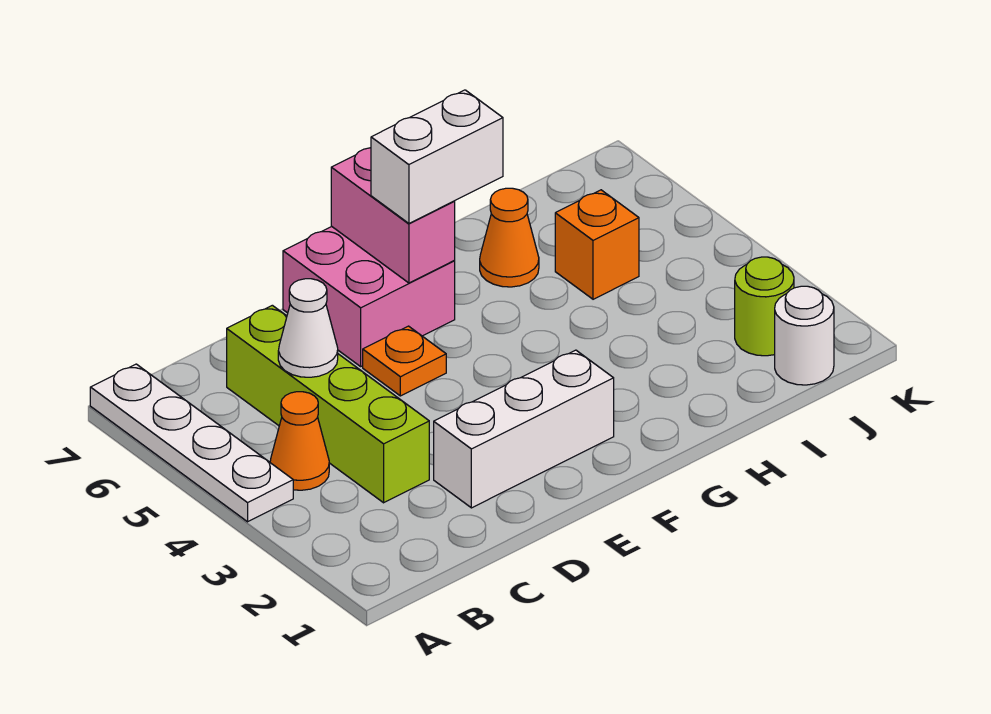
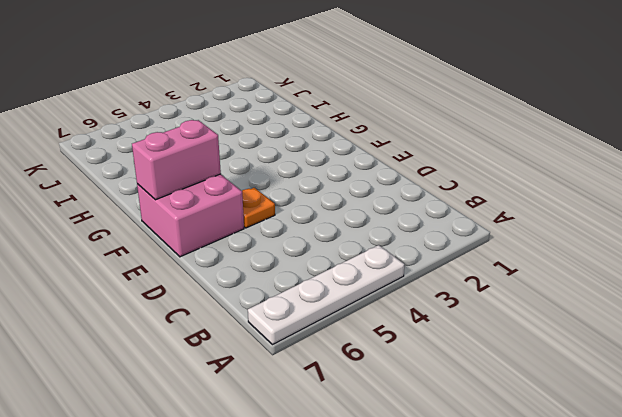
none -> orange 1x1 cone [270,392,329,490]
none -> lime 1x4 brick [227,305,429,503]
none -> white 1x3 brick [434,350,614,508]

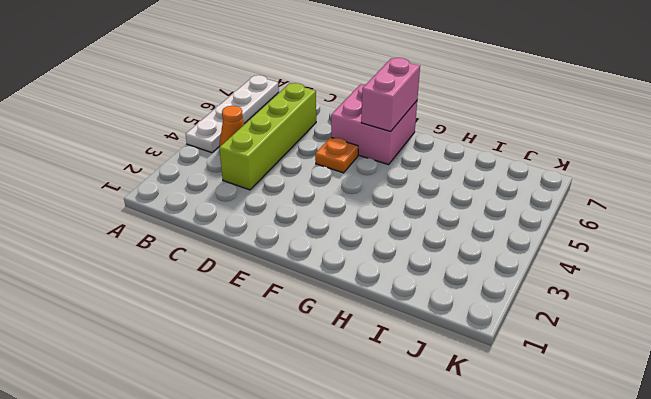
none -> white 1x3 brick [434,350,614,508]
none -> orange 1x1 cone [480,188,539,287]
none -> orange 1x1 brick [555,190,639,299]

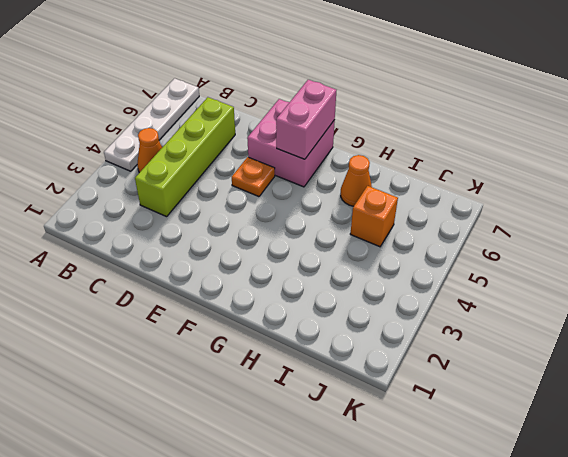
none -> white 1x3 brick [434,350,614,508]
none -> white 1x1 round brick [775,286,834,385]
none -> lime 1x1 round brick [735,257,794,356]

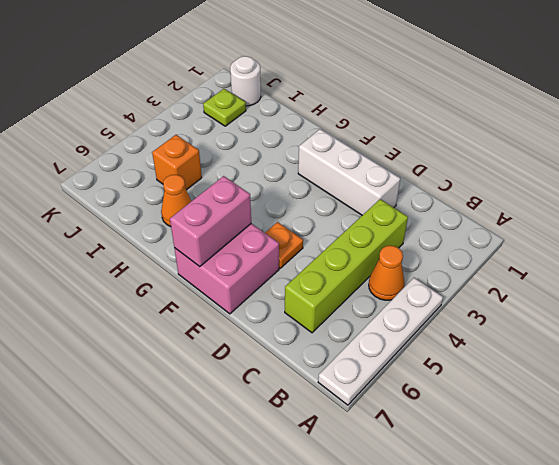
lime 1x1 plate [203,89,246,126] -> lime 1x1 round brick [735,257,794,356]
none -> white 1x1 cone [278,279,338,377]
none -> white 1x2 brick [371,90,503,223]

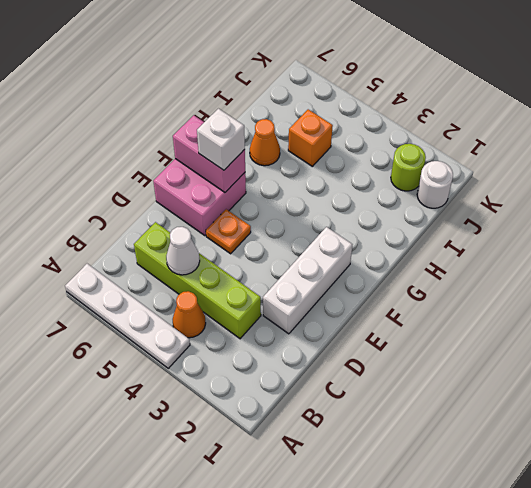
white 1x1 brick [197,109,245,170] -> white 1x2 brick [371,90,503,223]

